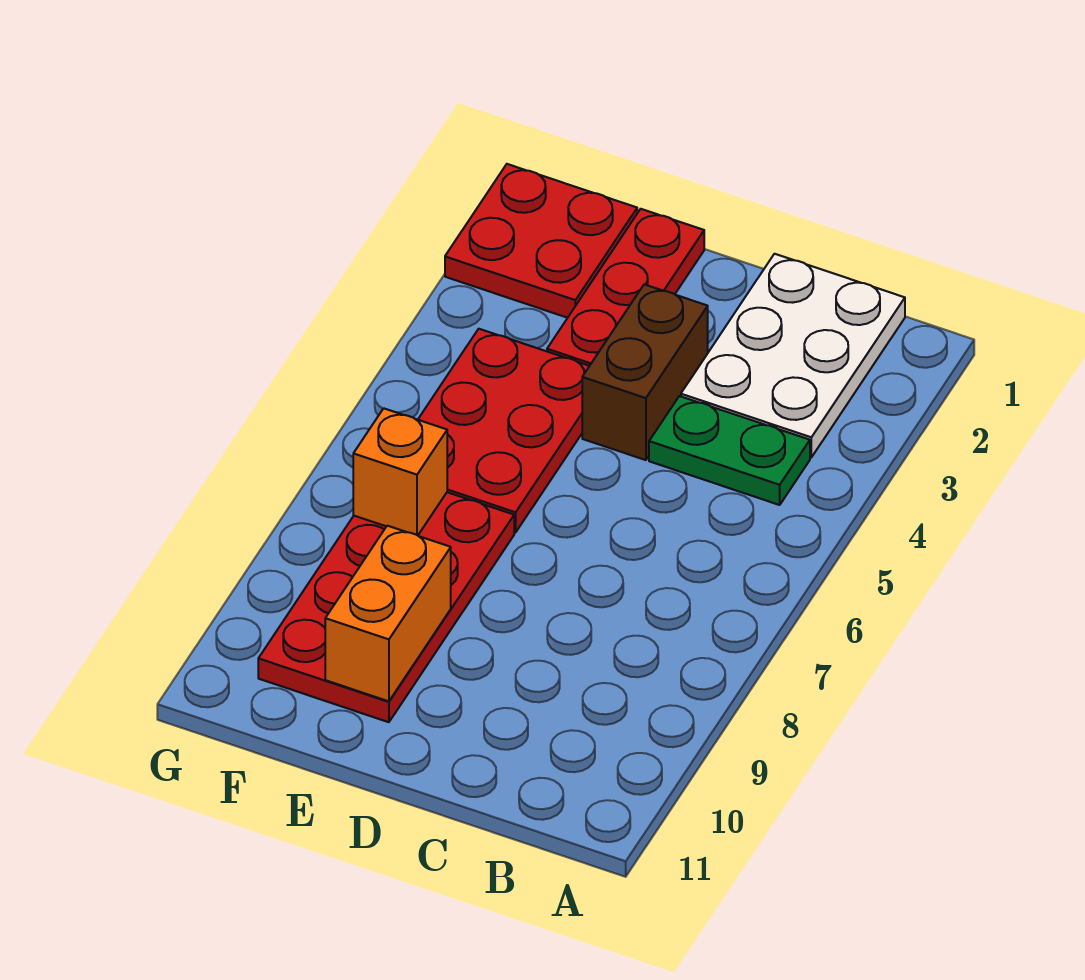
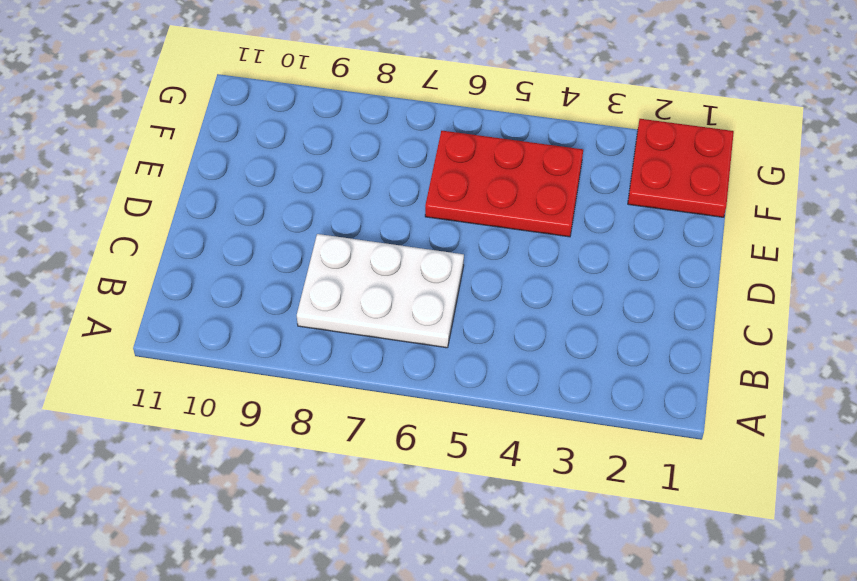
white 2x3 plate [297,234,464,348] -> white 2x3 plate moved to [681,254,905,457]
none -> green 1x2 plate [649,396,810,505]
none -> brown 1x2 brick [582,284,708,460]

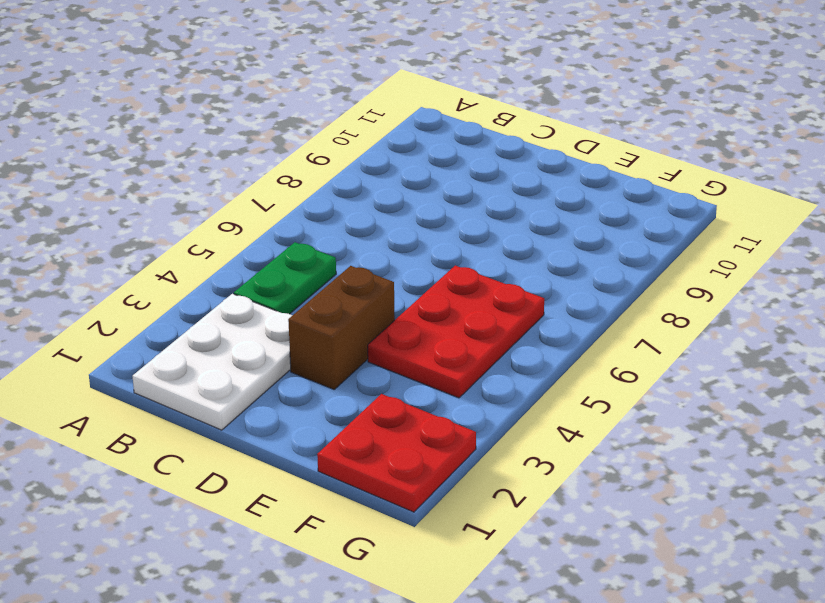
green 1x2 plate [234,242,336,314] -> green 1x2 plate turned to [649,396,810,505]
none -> red 1x3 plate [547,209,704,366]
none -> red 2x4 plate [258,492,514,722]

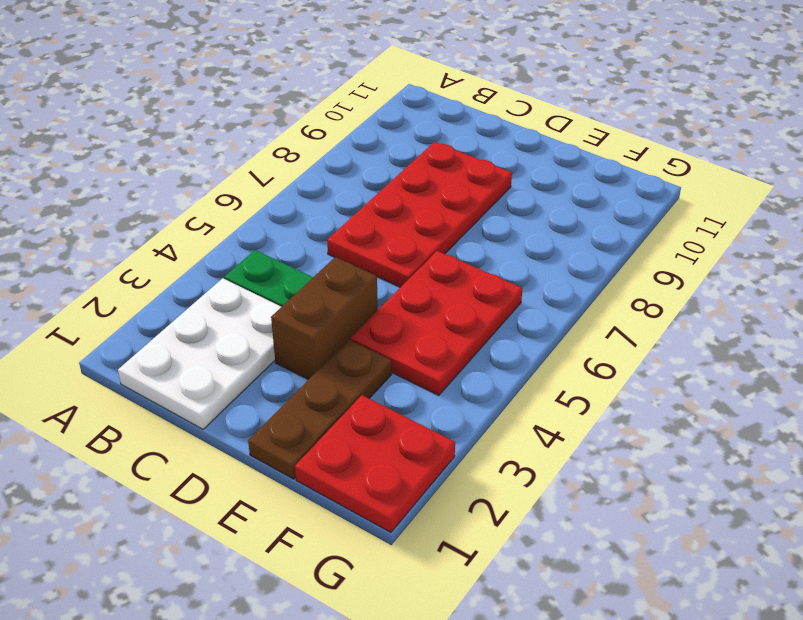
red 2x4 plate [327,142,512,287] -> red 2x4 plate moved to [258,492,514,722]
brown 1x3 plate [248,340,392,479] -> red 1x3 plate [547,209,704,366]
none -> orange 1x2 brick [325,526,451,701]
none -> orange 1x1 brick [353,408,447,535]

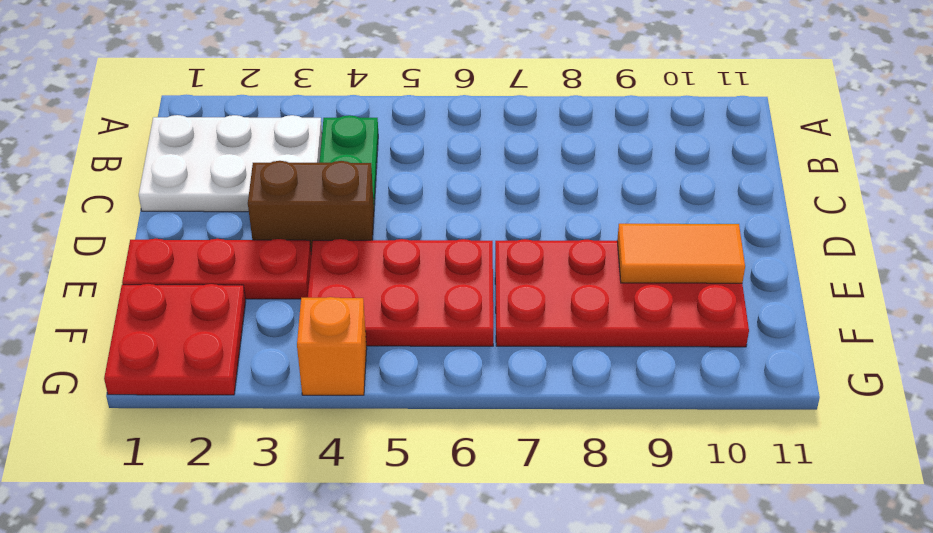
orange 1x2 tile [617,224,745,283] -> orange 1x2 brick [325,526,451,701]
orange 1x1 brick [297,297,367,395] -> orange 1x1 brick moved to [353,408,447,535]

